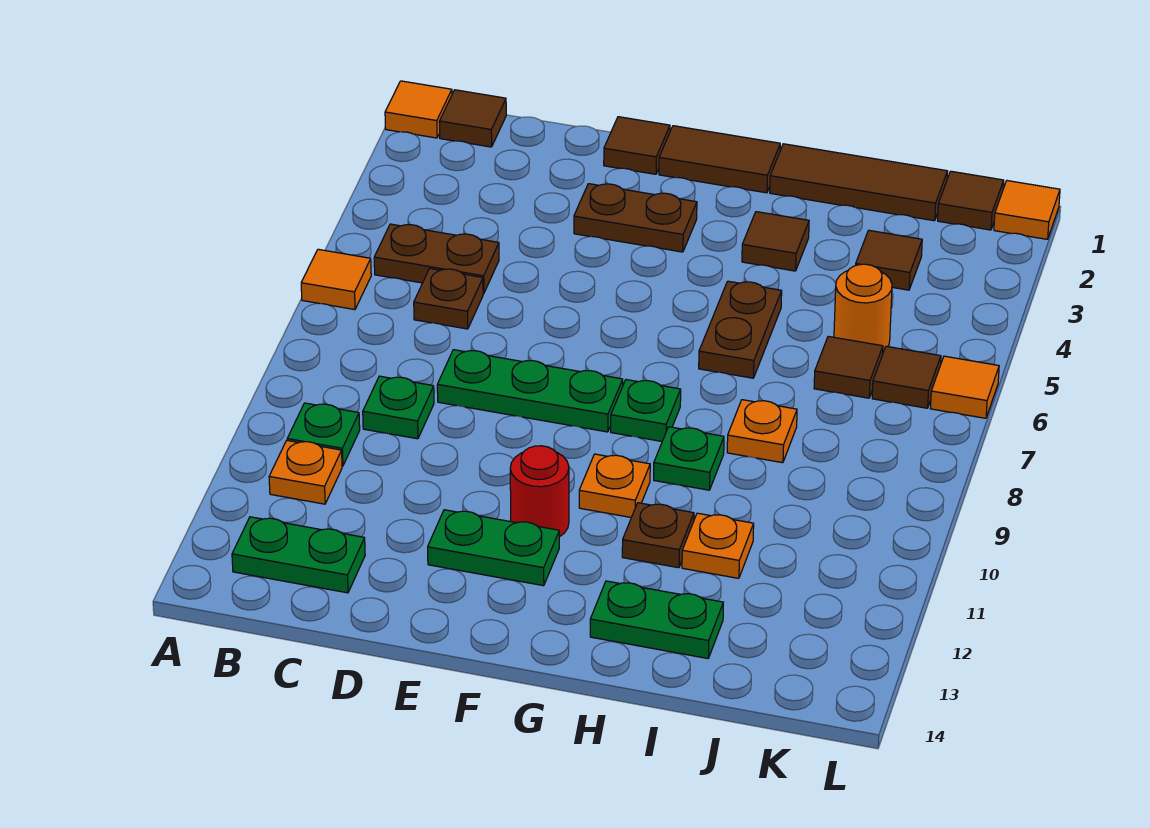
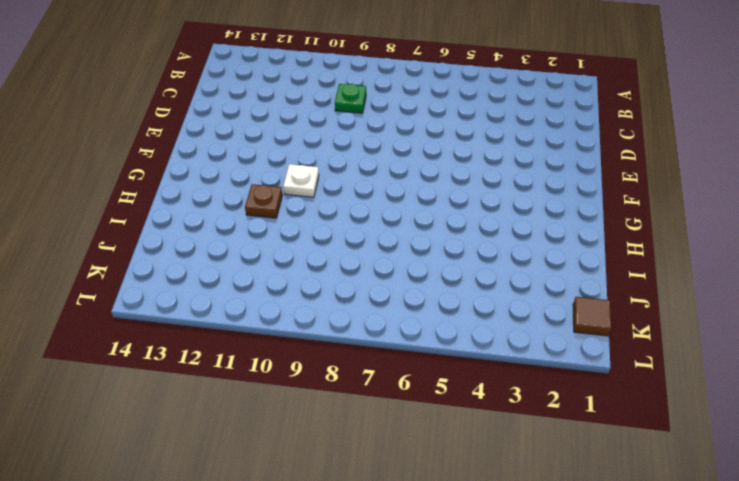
white 1x1 plate [283,164,319,197] -> orange 1x1 plate [579,454,650,518]
none -> orange 1x1 tile [385,81,452,138]
none -> orange 1x1 tile [301,249,371,310]
none -> brown 1x1 tile [439,90,506,147]
none -> brown 1x2 plate [374,224,499,293]

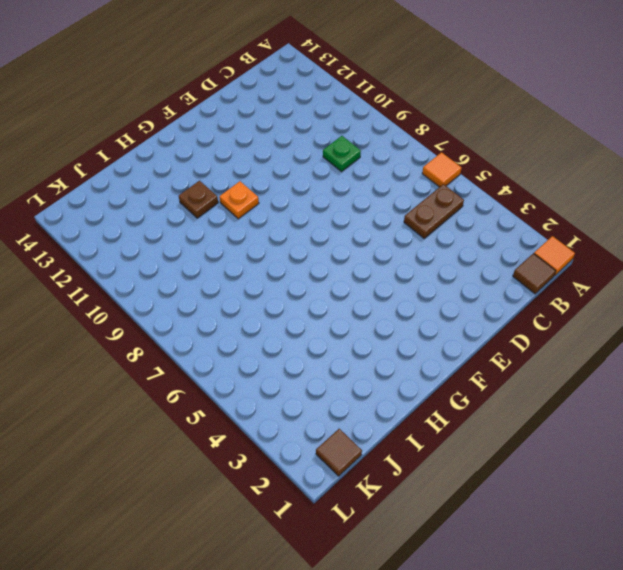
none -> green 1x1 plate [287,403,360,466]
none -> orange 1x1 plate [269,441,342,504]
none -> green 1x2 plate [232,517,365,593]
none -> brown 1x1 plate [414,269,483,329]

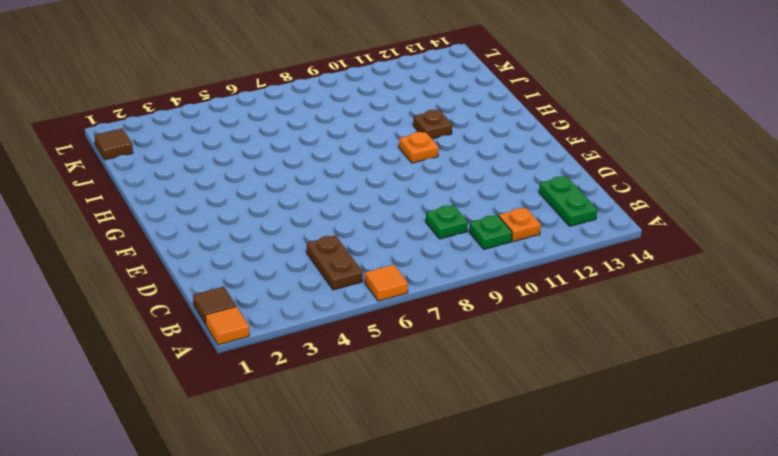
none -> brown 1x1 plate [414,269,483,329]
none -> green 1x3 plate [437,350,623,432]
none -> brown 1x1 tile [604,117,670,174]
none -> brown 1x2 plate [574,184,697,252]

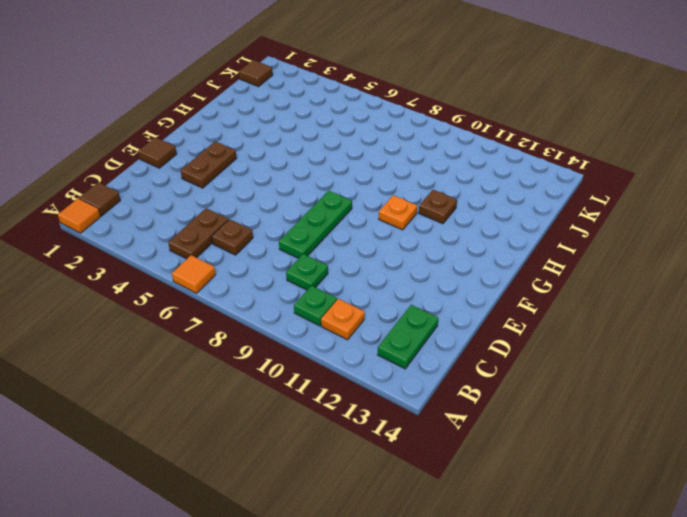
none -> green 1x2 plate [428,510,559,586]
none -> brown 1x2 tile [659,126,780,193]
none -> red 1x1 round brick [510,446,569,537]
none -> green 1x1 plate [611,380,681,441]

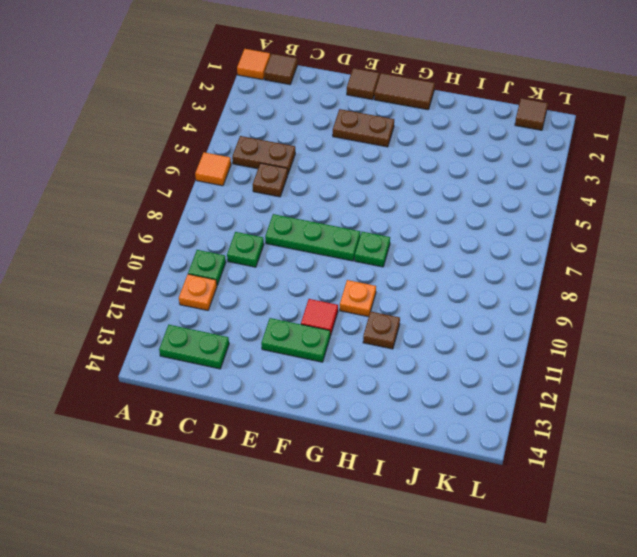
red 1x1 tile [301,299,338,336] -> red 1x1 round brick [510,446,569,537]
none -> brown 1x3 tile [770,144,948,221]
none -> brown 1x1 tile [742,212,809,271]
none -> brown 1x2 plate [699,281,782,378]
none -> green 1x1 plate [654,427,724,490]

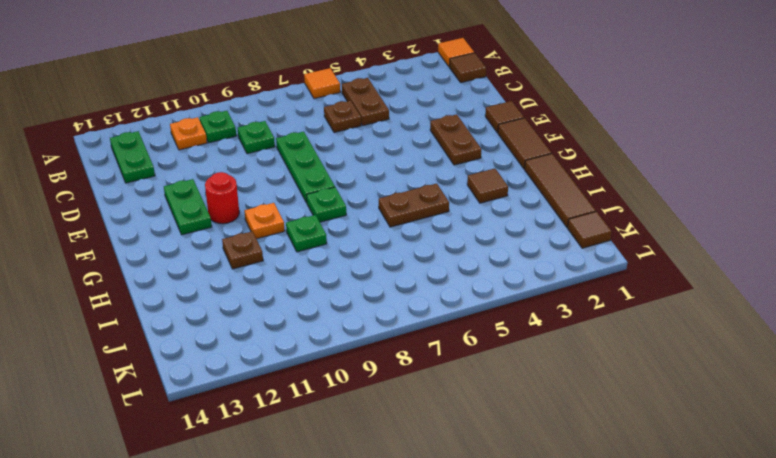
none -> green 1x2 plate [590,581,723,658]
none -> orange 1x1 plate [727,400,797,463]
none -> orange 1x1 plate [682,513,754,578]
none -> brown 1x1 tile [856,230,922,290]

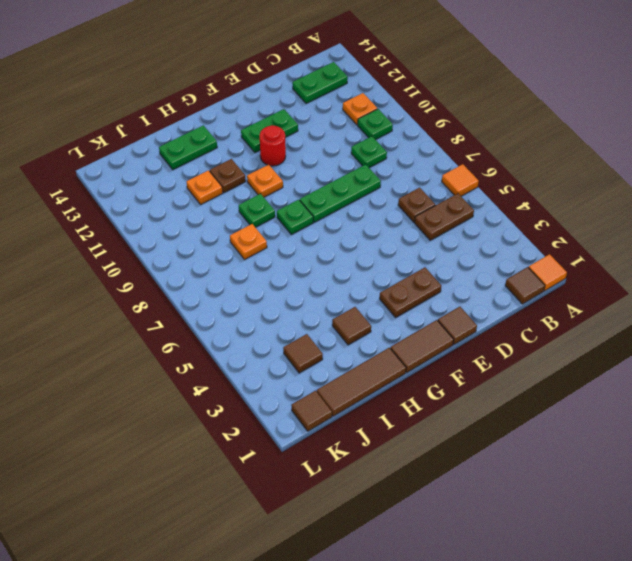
none -> brown 1x2 plate [699,281,782,378]
none -> orange 1x1 round brick [834,264,892,352]
none -> brown 1x1 tile [814,336,883,398]
none -> brown 1x1 tile [872,346,941,408]

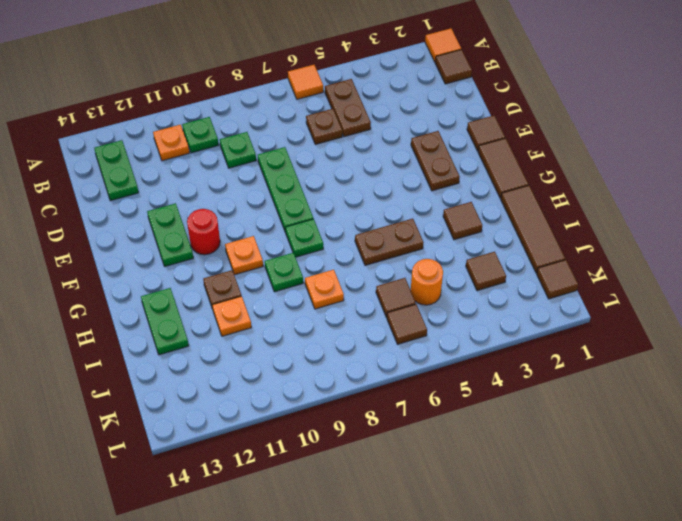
none -> orange 1x1 tile [994,181,1060,239]
none -> orange 1x1 tile [930,356,999,418]

